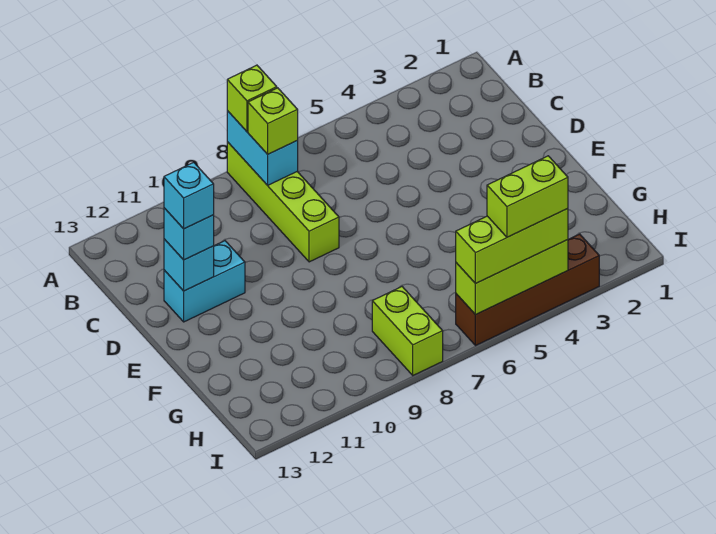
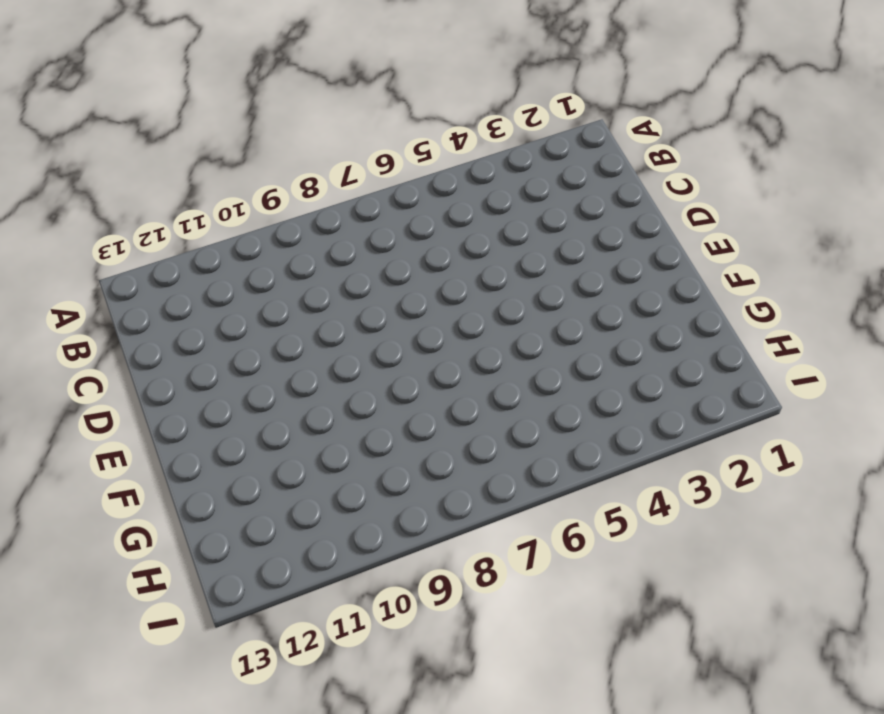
none -> lime 1x4 brick [227,142,339,262]
none -> cyan 1x2 brick [164,241,245,322]
none -> lime 1x2 brick [372,287,443,375]

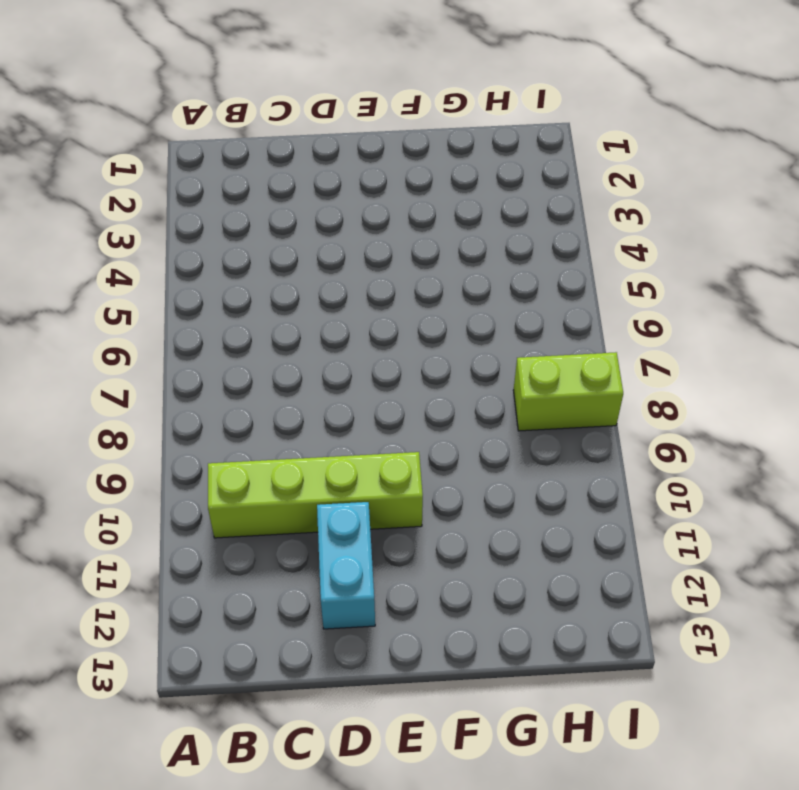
lime 1x4 brick [208,452,423,538] -> lime 1x4 brick moved to [227,142,339,262]
none -> brown 1x4 brick [456,234,599,346]
none -> cyan 1x2 brick [227,111,298,185]
none -> cyan 1x1 brick [164,239,214,291]

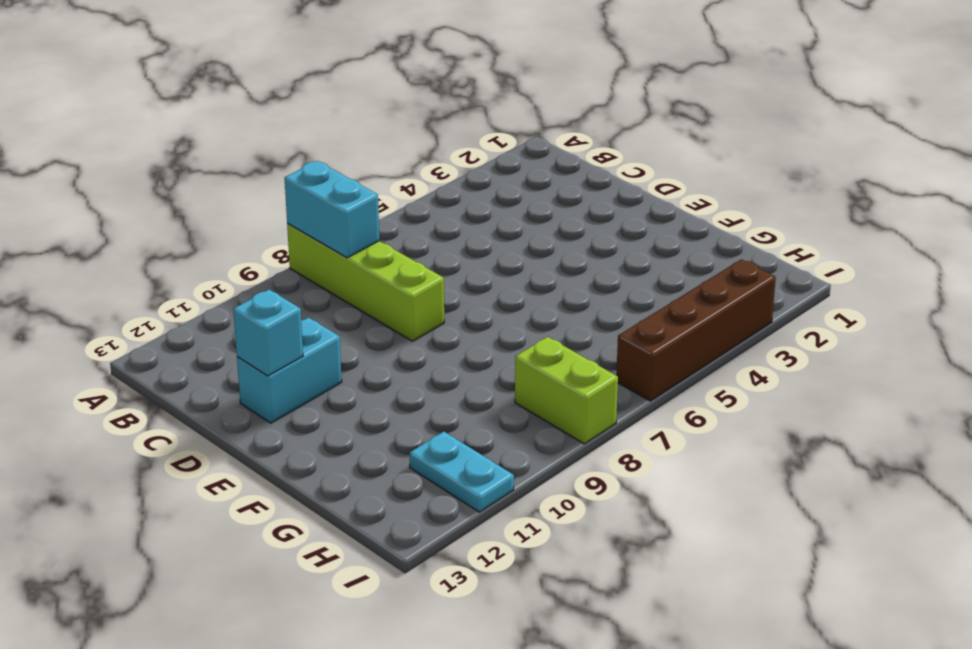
cyan 1x2 plate [409,432,514,512] -> none
none -> lime 1x3 brick [456,240,568,315]
none -> lime 1x1 brick [227,65,277,131]
none -> lime 1x1 brick [248,88,298,154]

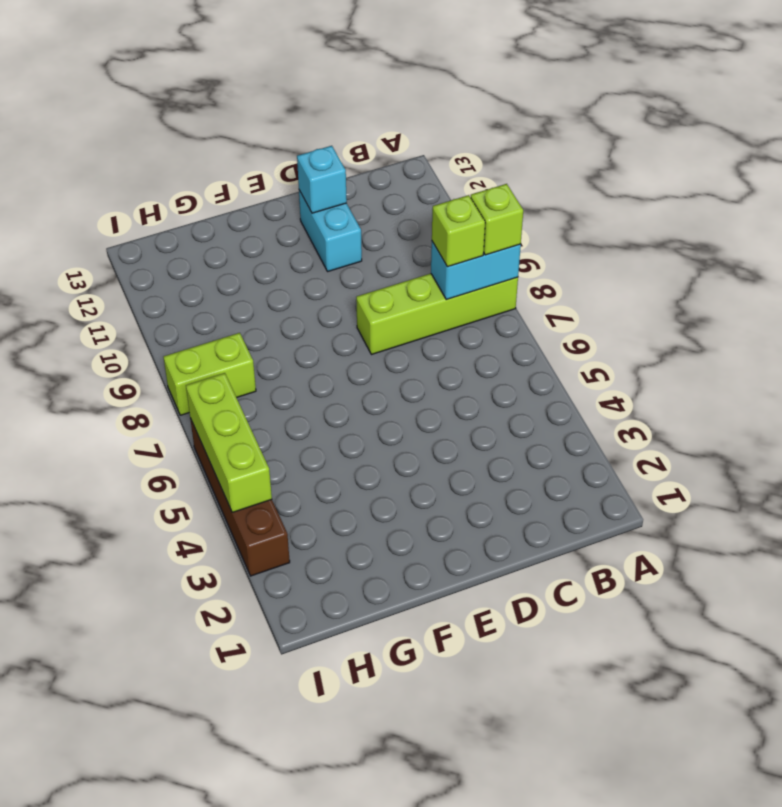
none -> cyan 1x1 brick [164,208,214,260]
none -> lime 1x3 brick [456,209,568,284]
none -> cyan 1x1 brick [164,162,214,229]

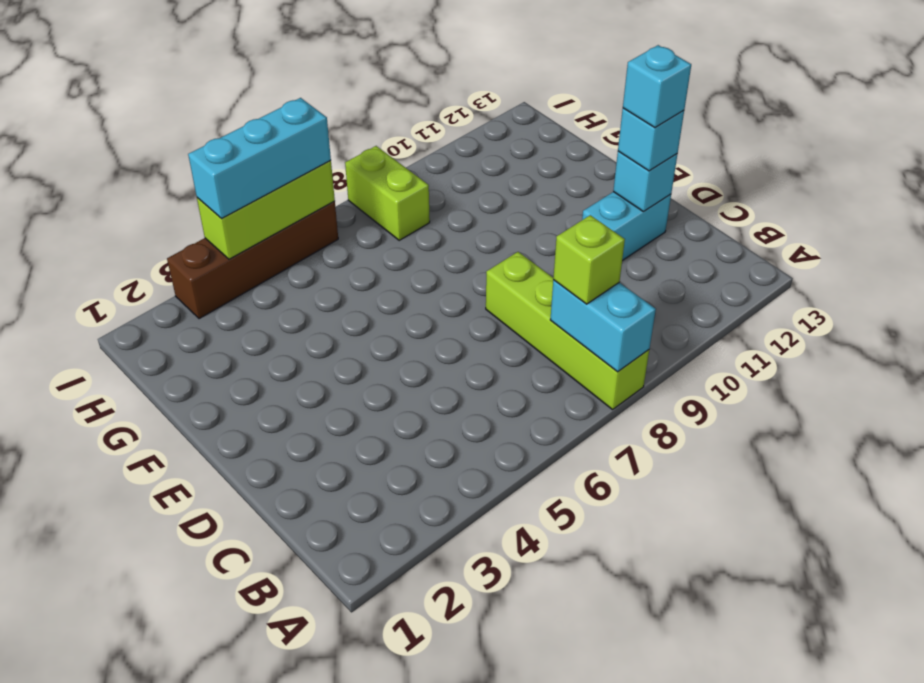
cyan 1x3 brick [188,98,331,219] -> lime 1x3 brick [456,209,568,284]
none -> lime 1x1 brick [227,65,277,131]
none -> lime 1x2 brick [487,156,568,237]

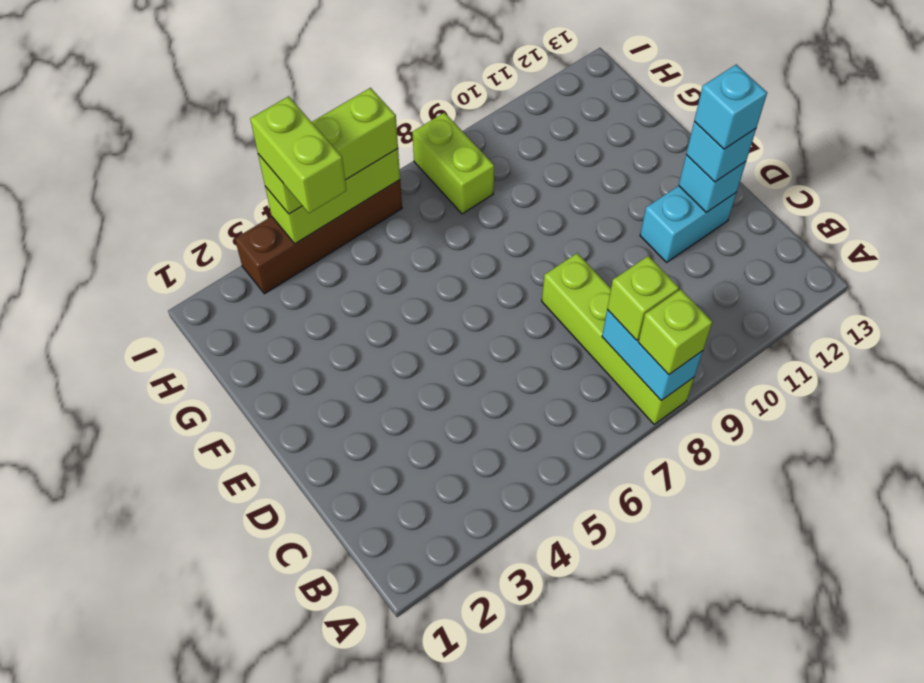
lime 1x2 brick [250,96,346,213] -> lime 1x2 brick turned to [487,156,568,237]

